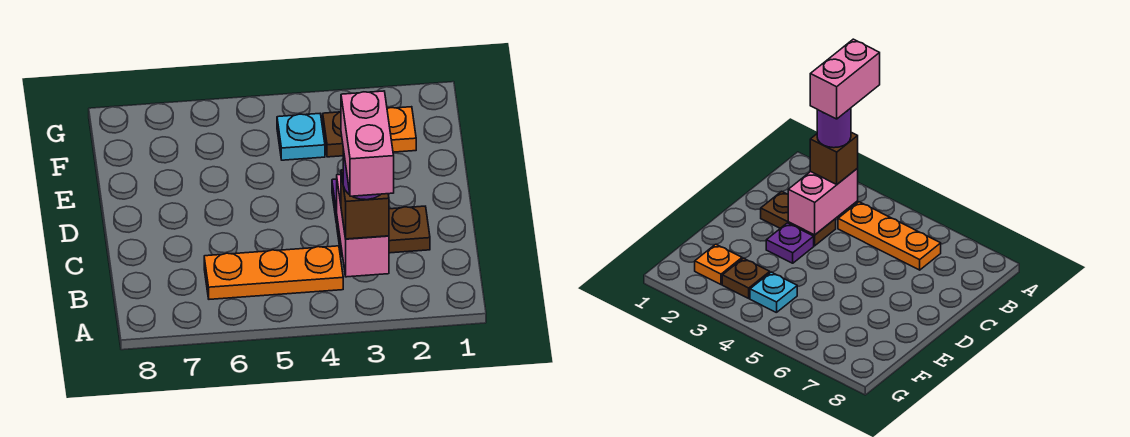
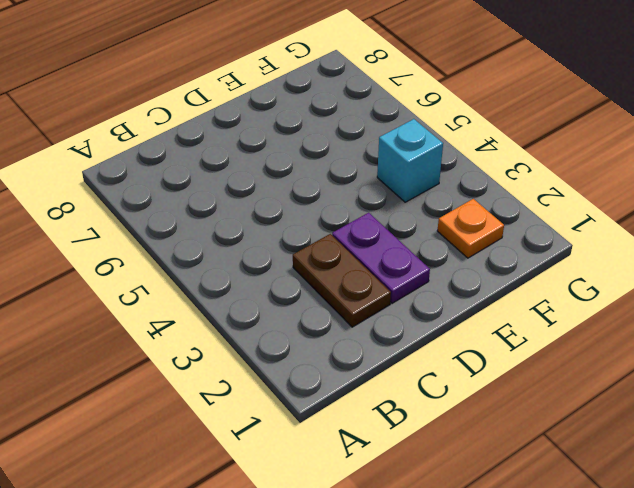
purple 1x2 plate [332,213,430,303] -> purple 1x1 plate [766,223,814,263]
cyan 1x1 brick [377,119,443,202] -> cyan 1x1 plate [277,114,325,160]
none -> orange 1x3 plate [204,246,343,299]
none -> brown 1x1 plate [323,112,343,157]

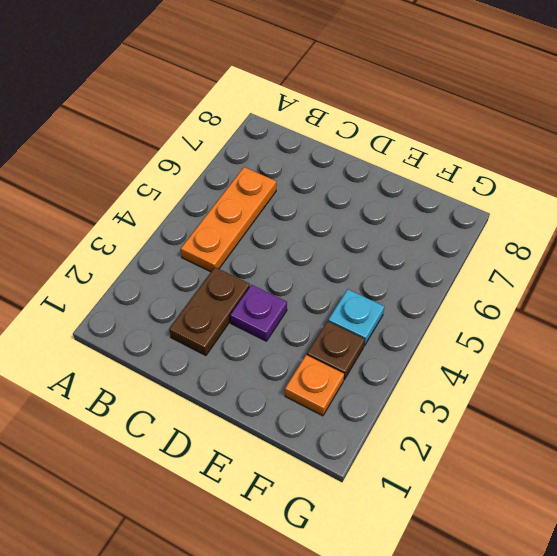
none -> pink 1x2 brick [337,174,389,277]
none -> brown 1x1 brick [341,170,389,239]

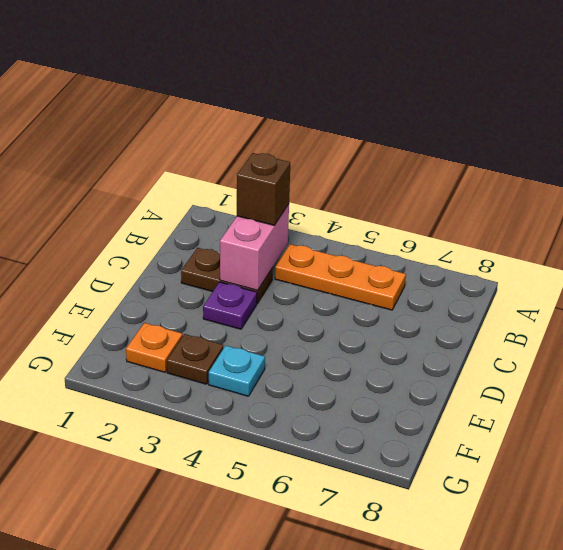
none -> purple 1x1 round brick [817,108,851,148]
none -> pink 1x2 brick [341,91,394,196]

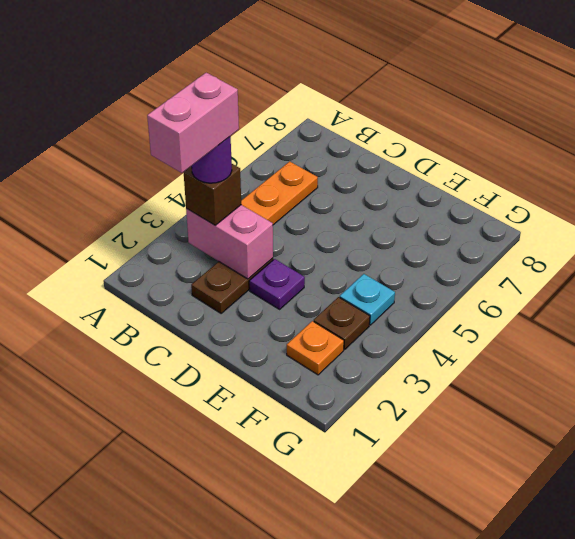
pink 1x2 brick [147,73,239,173] -> pink 1x2 brick turned to [341,91,394,196]

